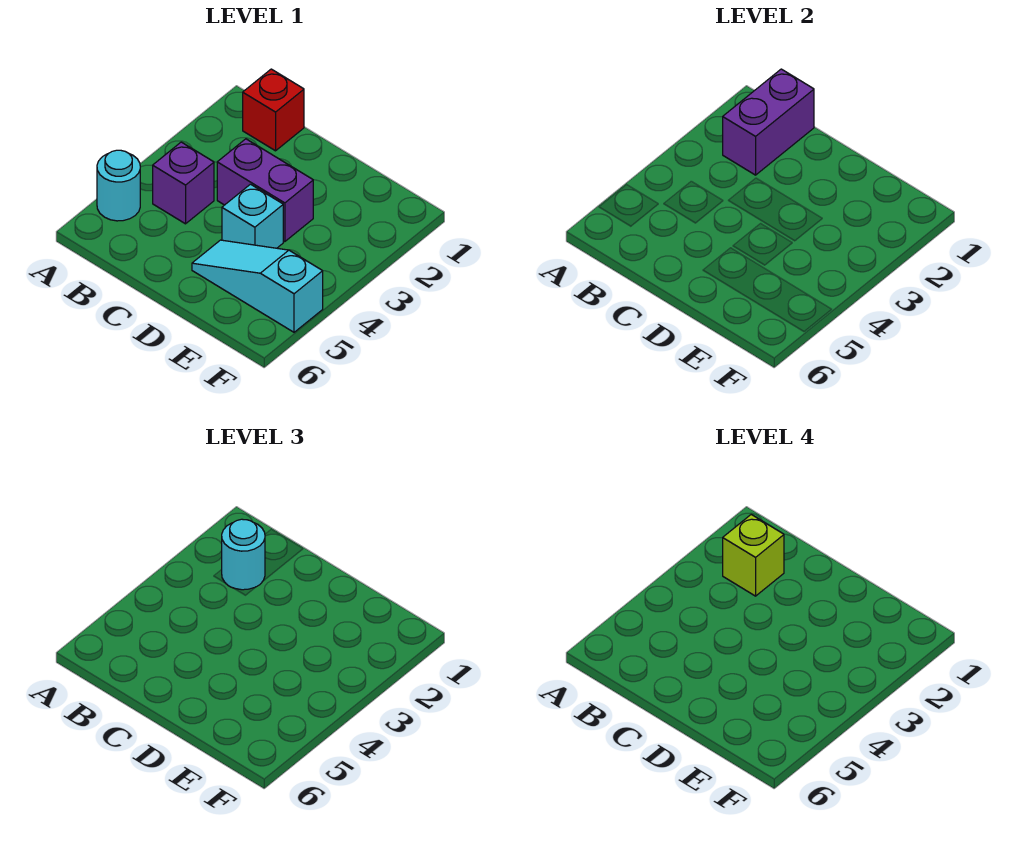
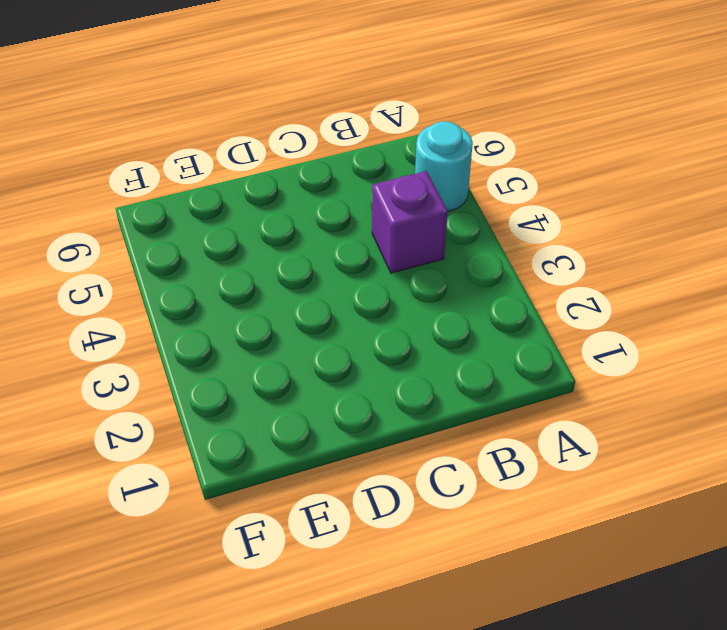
none -> red 1x1 brick [243,69,304,151]
none -> purple 1x2 brick [217,139,313,242]

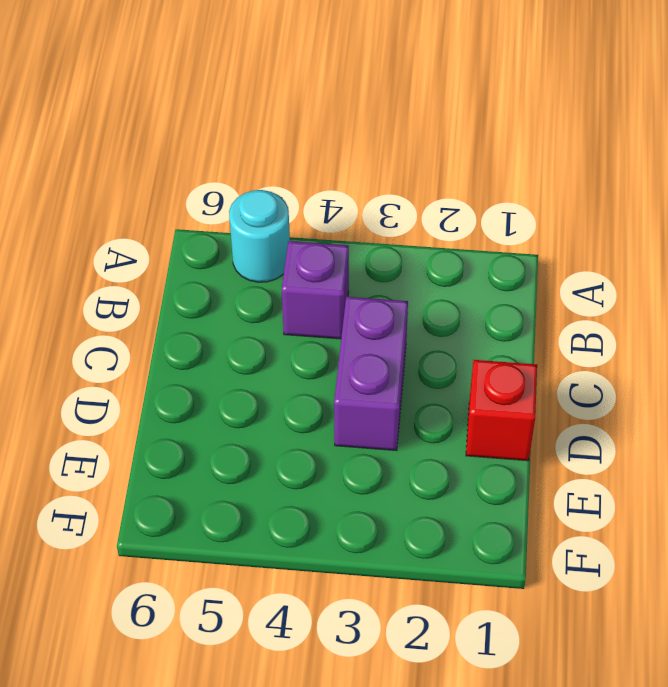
red 1x1 brick [466,360,537,461] -> red 1x1 brick moved to [243,69,304,151]
none -> cyan 1x1 brick [222,184,283,248]
none -> cyan 1x3 slope [192,240,323,332]

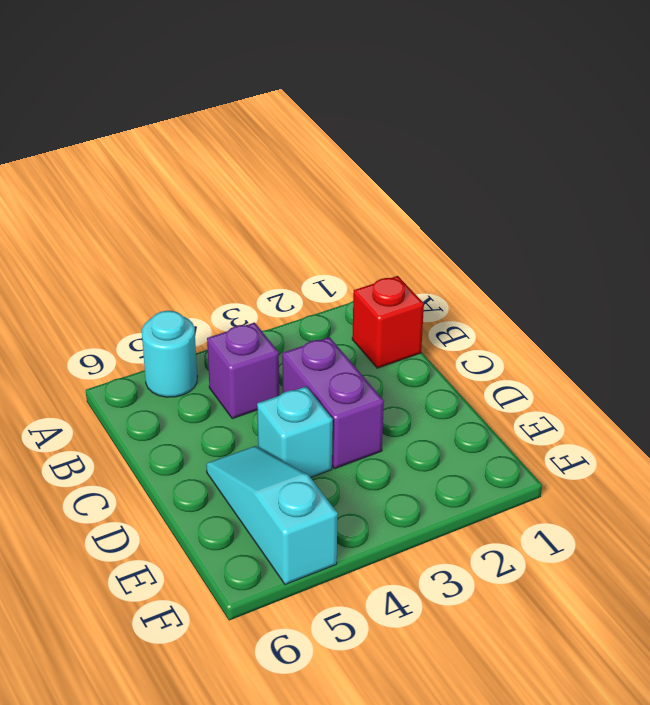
none -> purple 1x2 brick [723,69,814,175]
none -> cyan 1x1 round brick [222,519,265,590]

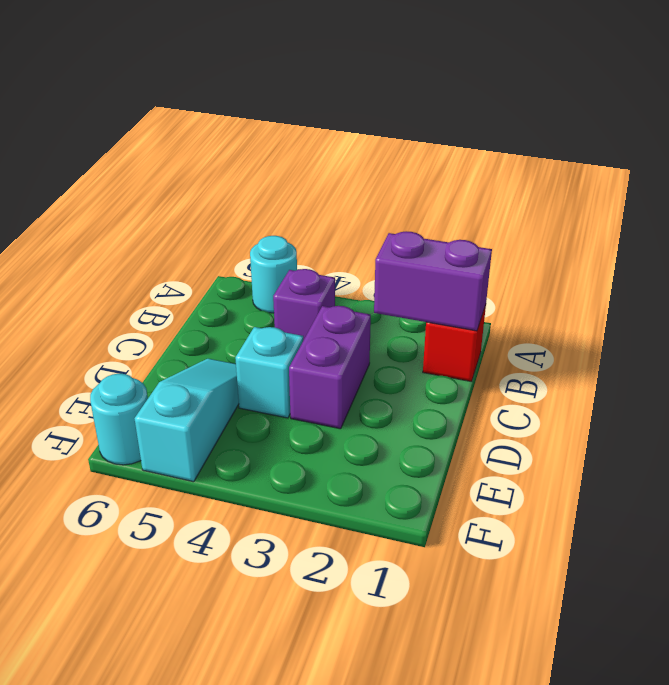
cyan 1x1 round brick [90,374,148,465] -> cyan 1x1 round brick moved to [222,519,265,590]
none -> lime 1x1 brick [723,515,784,596]

